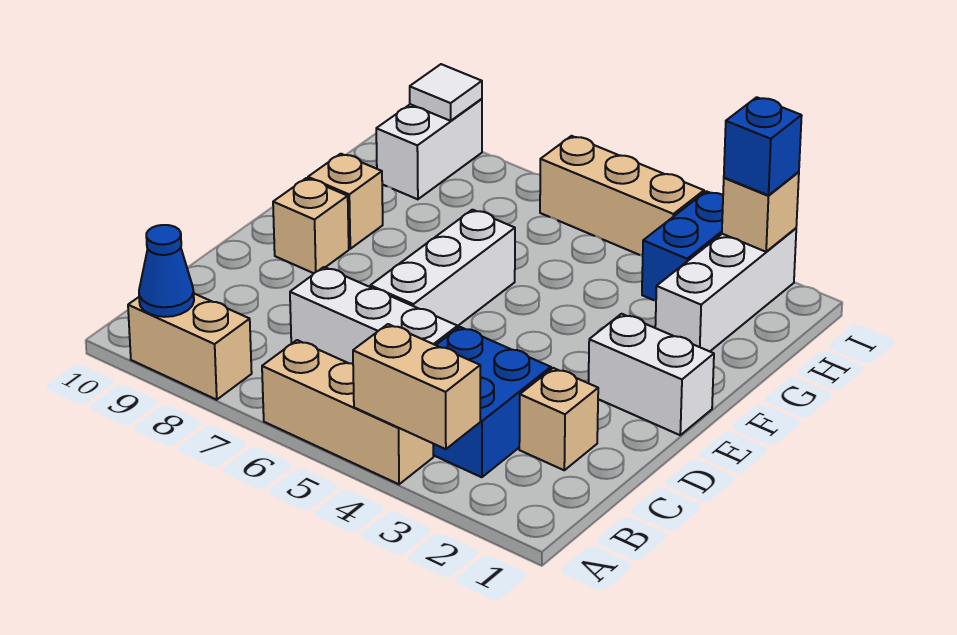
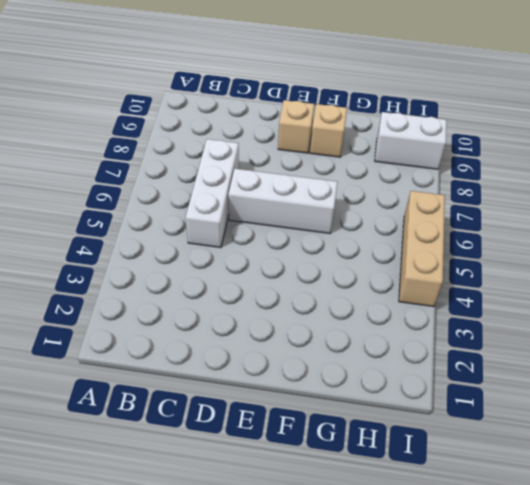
none -> tan 1x3 brick [262,340,433,484]
none -> tan 1x2 brick [128,294,252,400]
none -> blue 2x2 brick [433,327,551,477]

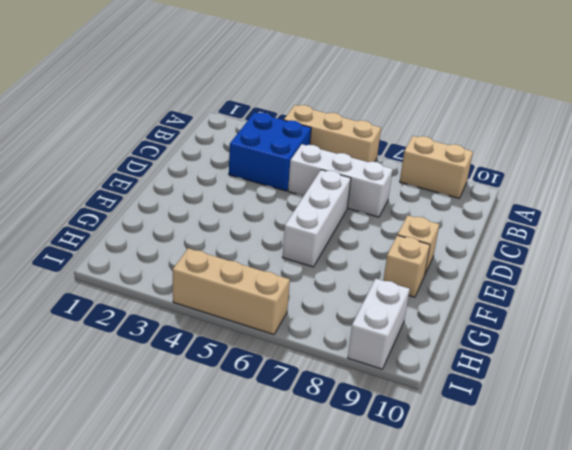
none -> tan 1x1 brick [519,368,598,470]
none -> white 1x2 brick [589,314,714,435]
none -> white 1x3 brick [655,228,796,351]

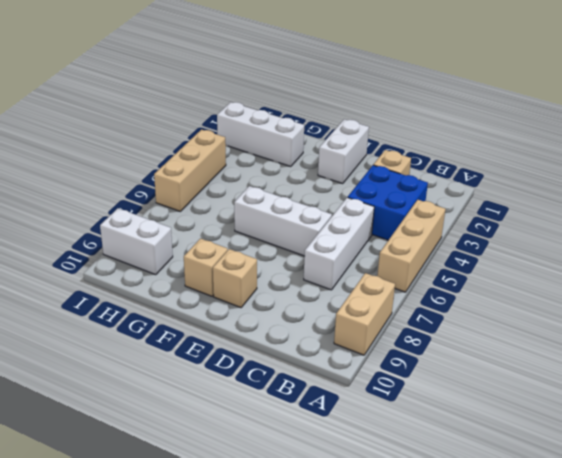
none -> blue 1x2 brick [642,191,723,301]
none -> tan 1x2 brick [353,324,480,449]
none -> blue 1x1 cone [139,225,194,317]

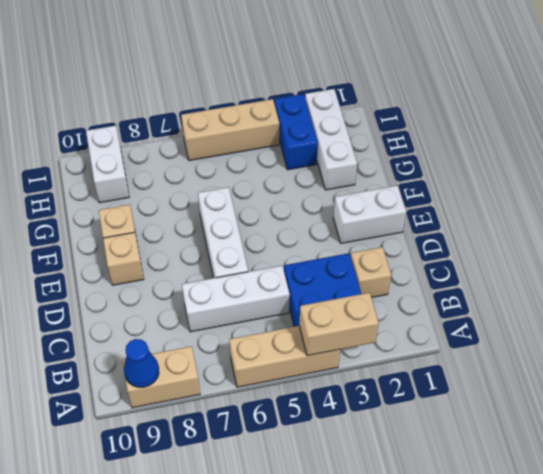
none -> tan 1x1 brick [722,172,799,252]
none -> white 1x1 tile [410,64,482,121]
none -> blue 1x1 brick [724,97,802,195]

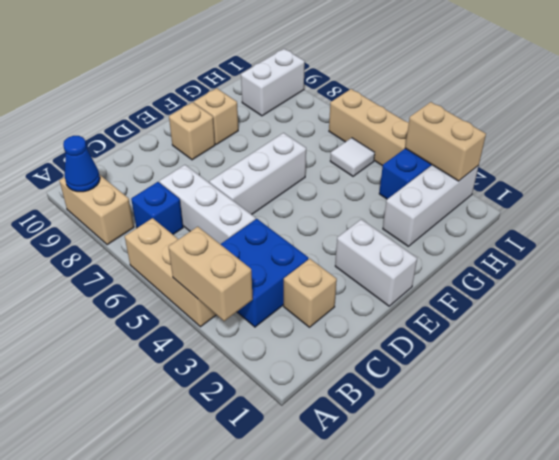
blue 1x1 brick [131,182,183,234] -> blue 1x1 brick moved to [724,97,802,195]
white 1x1 tile [330,138,375,176] -> white 1x1 tile moved to [410,64,482,121]
tan 1x2 brick [405,102,486,181] -> tan 1x1 brick [722,172,799,252]

